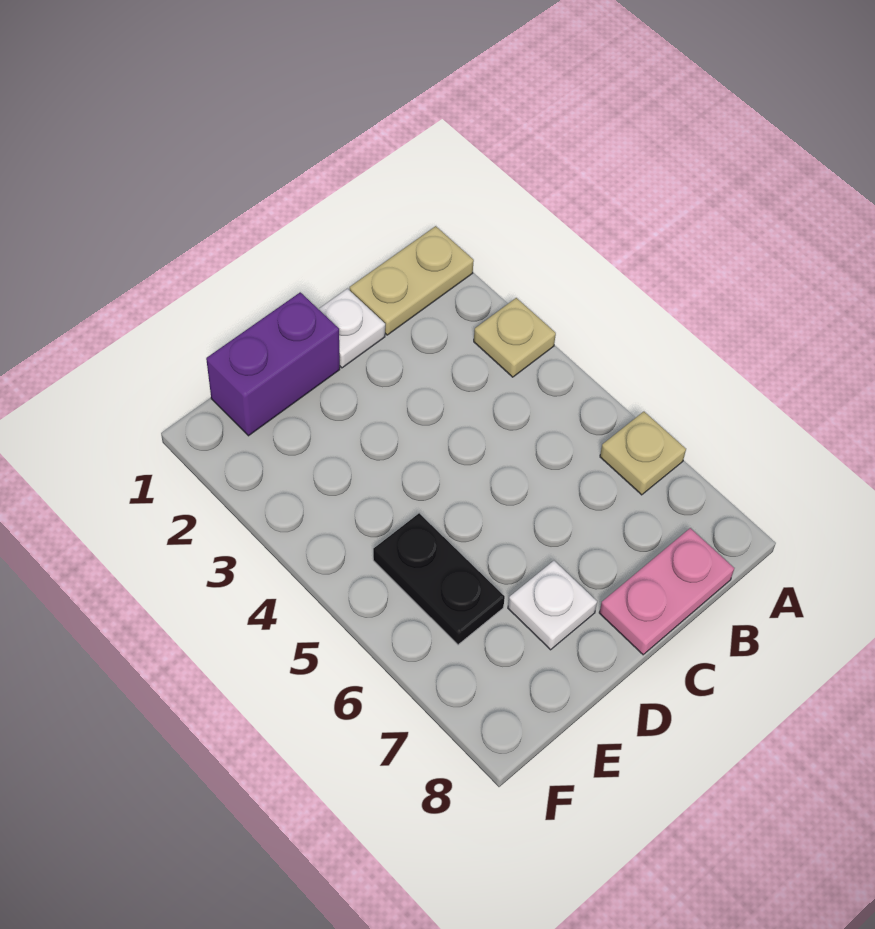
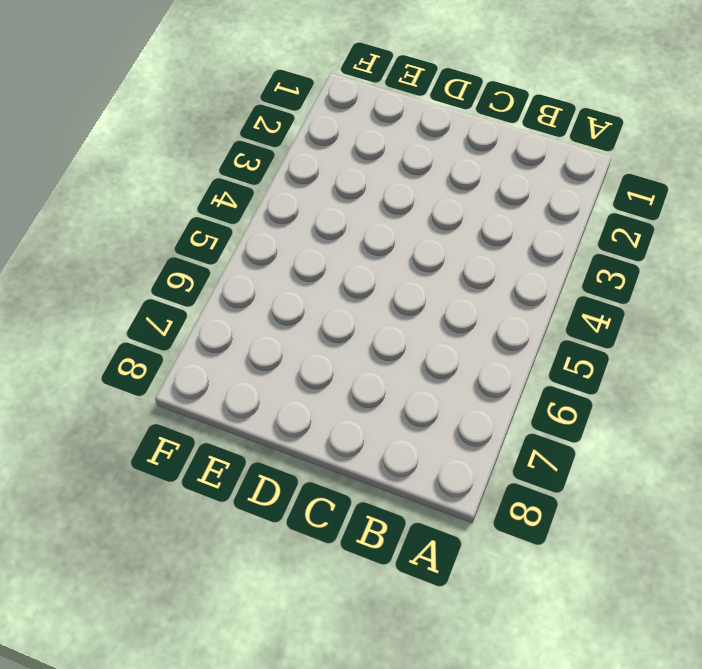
none -> tan 1x2 plate [350,226,474,335]
none -> tan 1x1 plate [474,298,556,377]

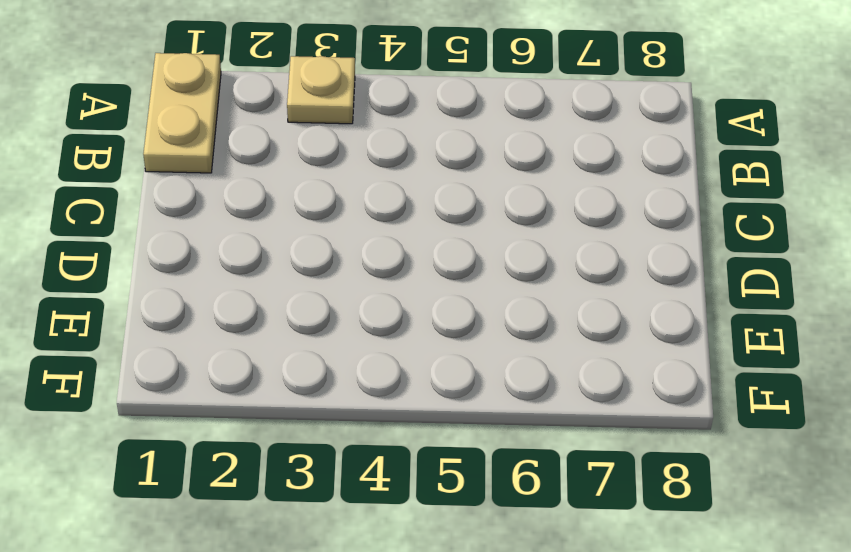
none -> tan 1x1 plate [600,412,686,495]
none -> pink 1x2 plate [599,528,734,655]

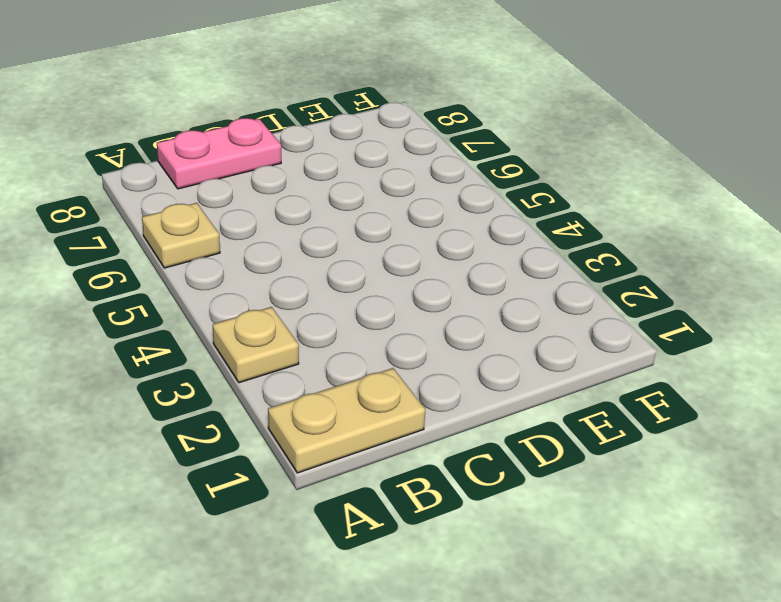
none -> white 1x1 plate [319,289,385,368]
none -> purple 1x2 brick [206,292,340,436]

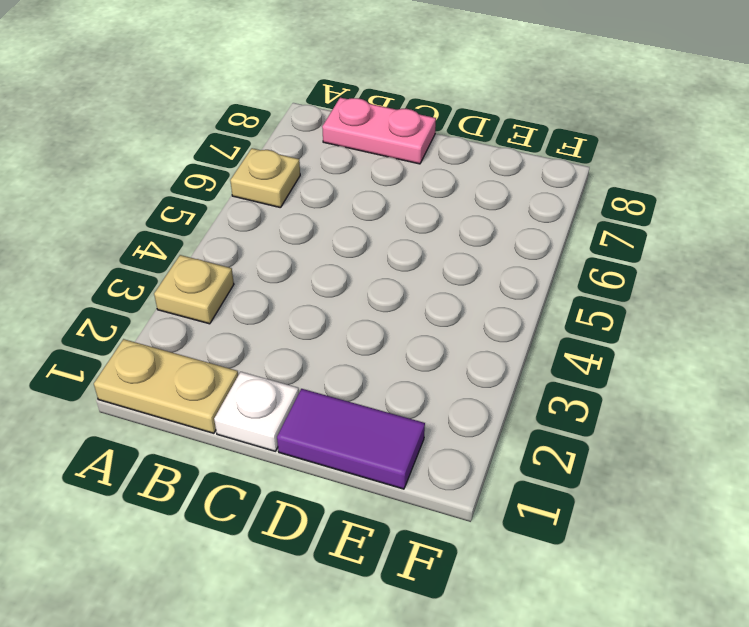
purple 1x2 tile [277,389,425,489] -> purple 1x2 brick [206,292,340,436]
none -> white 1x1 plate [508,561,597,650]
none -> black 1x2 plate [373,513,505,645]

